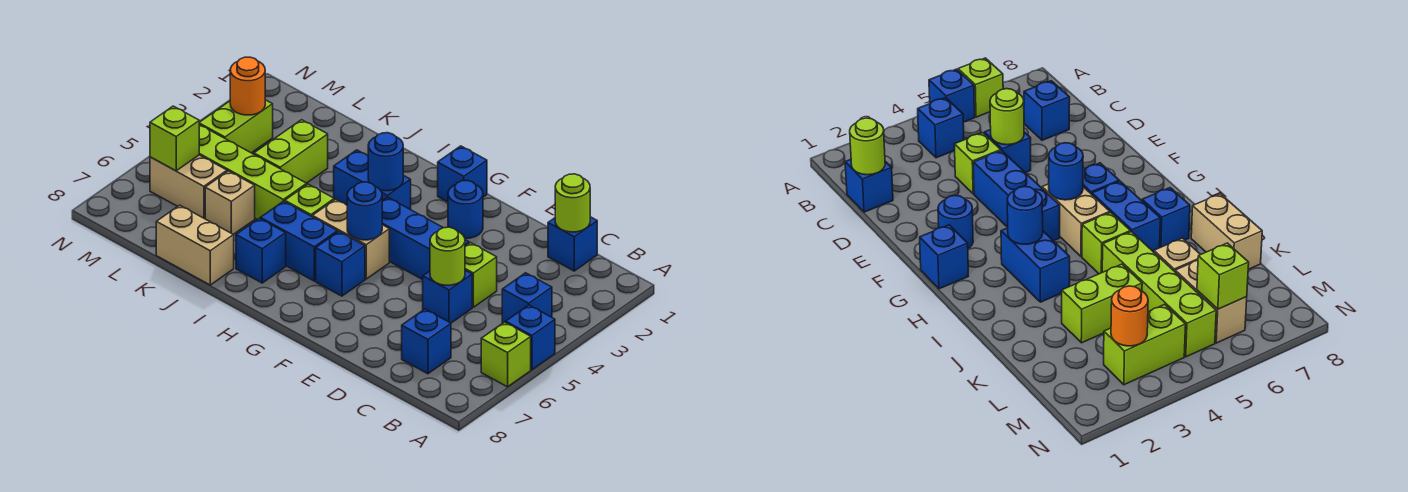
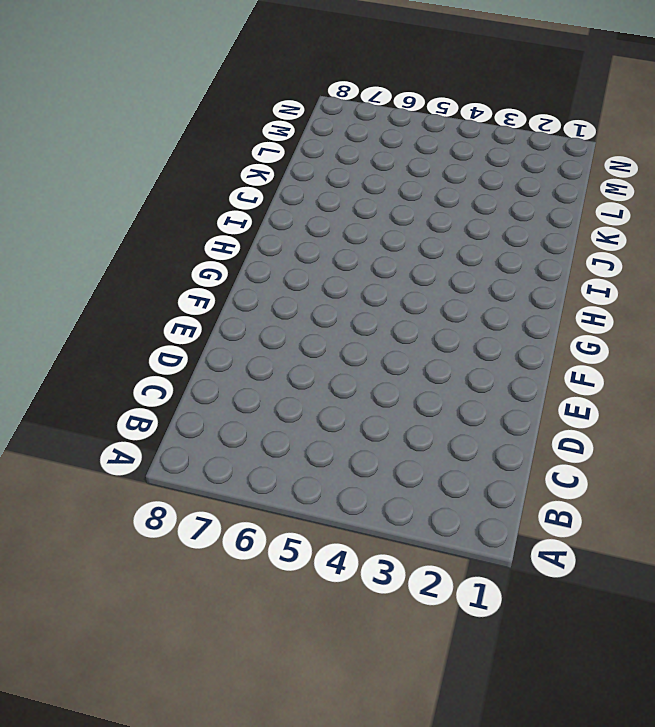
none -> blue 1x1 brick [506,305,555,370]
none -> lime 1x1 brick [481,322,531,387]
none -> blue 1x1 brick [502,273,552,323]

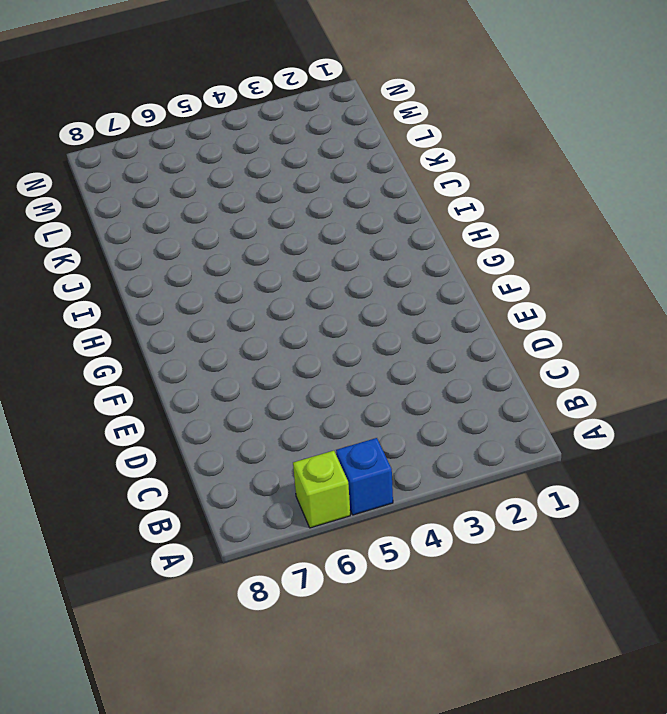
none -> blue 1x1 brick [502,273,552,323]
none -> blue 1x1 brick [548,217,597,271]
none -> blue 1x1 brick [402,309,451,374]

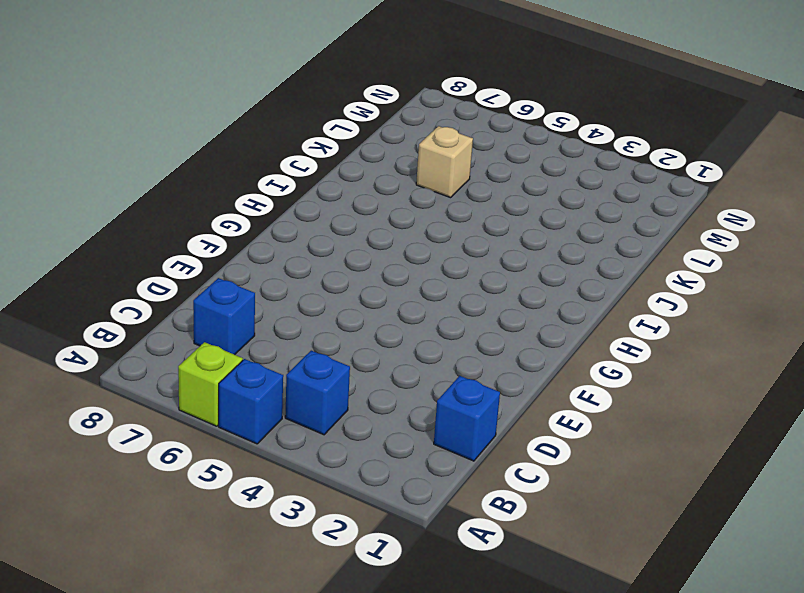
none -> lime 1x1 brick [465,243,497,307]
none -> blue 1x1 brick [423,270,472,323]
none -> blue 1x3 brick [382,197,469,280]

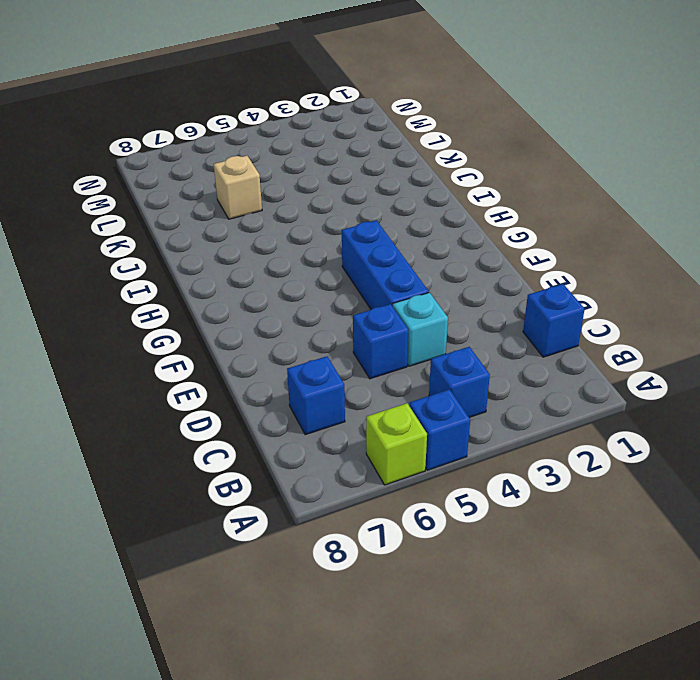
cyan 1x1 brick [393,293,448,366] -> lime 1x1 brick [465,243,497,307]
none -> blue 1x1 round brick [448,181,483,238]
none -> blue 1x1 brick [438,146,487,202]
none -> tan 1x2 brick [312,199,389,279]

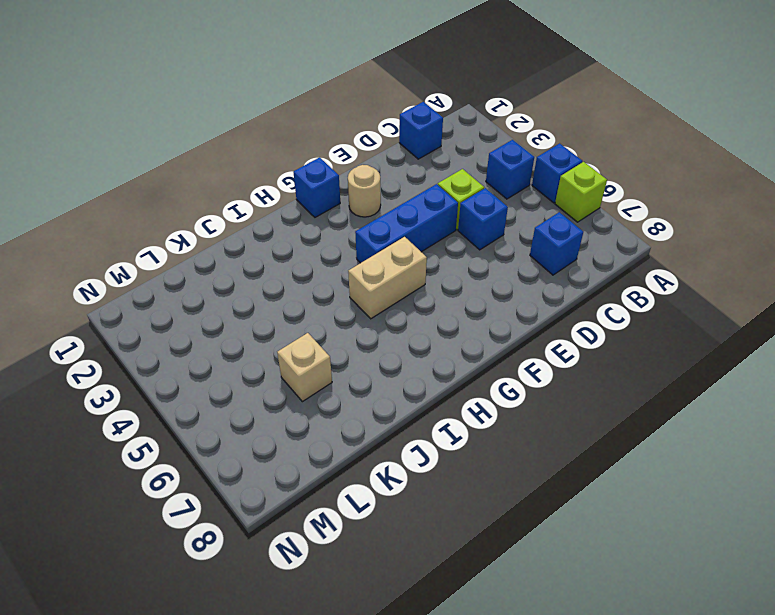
tan 1x1 round brick [348,165,381,217] -> blue 1x1 round brick [448,181,483,238]
none -> blue 1x1 brick [316,232,365,296]
none -> blue 1x2 brick [334,150,411,210]
none -> blue 1x2 brick [260,201,337,281]

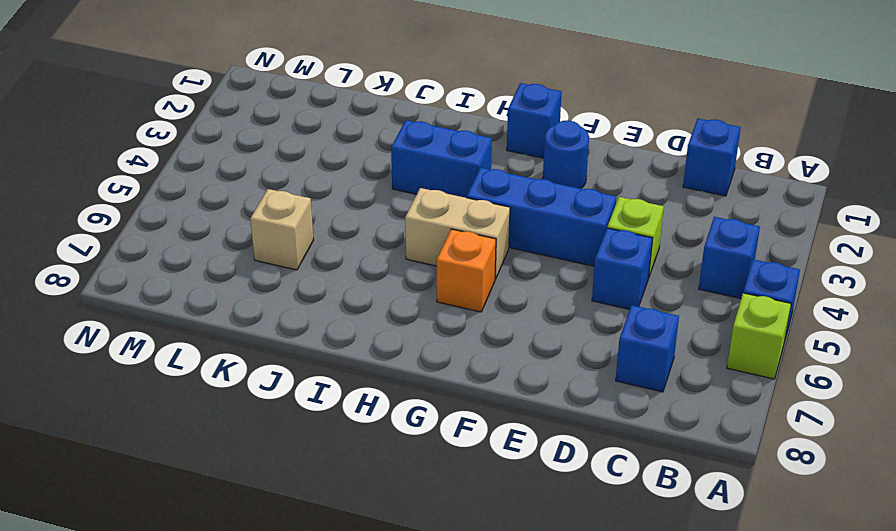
orange 1x1 brick [437,229,496,312] -> blue 1x1 brick [316,232,365,296]
none -> blue 1x2 brick [260,201,337,281]
none -> lime 1x1 brick [285,184,334,216]
none -> blue 1x1 brick [236,218,286,283]

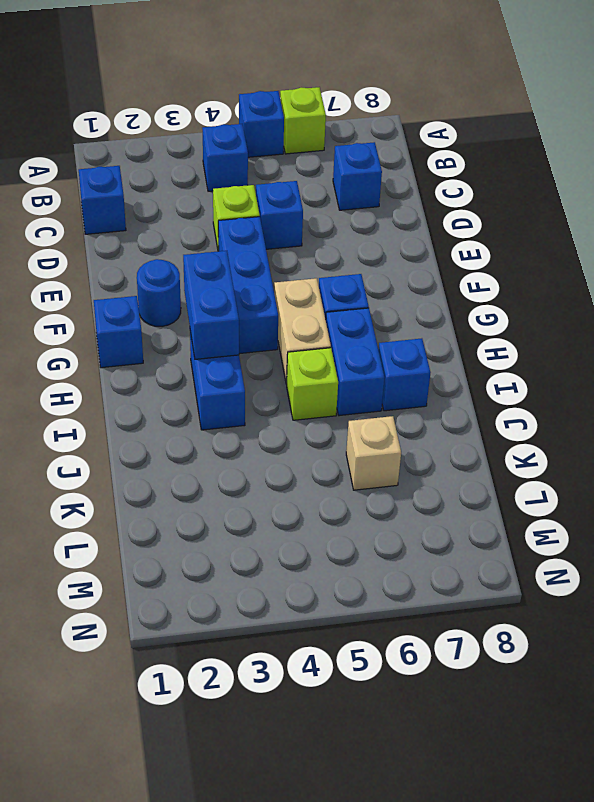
blue 1x2 brick [183,251,239,359] -> blue 1x1 round brick [368,133,403,191]
none -> lime 1x4 brick [199,125,307,219]
none -> tan 1x2 brick [156,205,234,285]
none -> lime 1x2 brick [254,120,328,183]

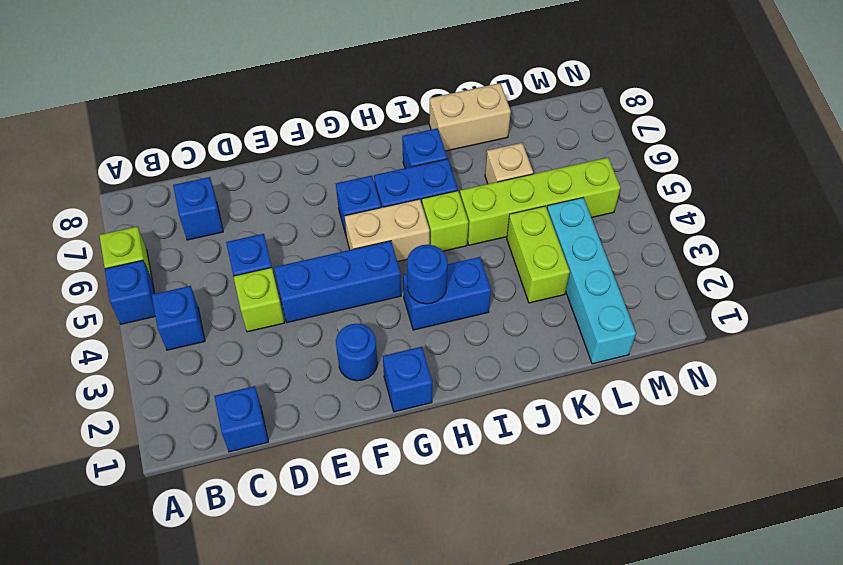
cyan 1x4 brick [547,198,636,364] -> none
none -> tan 1x2 brick [150,155,227,219]
none -> lime 1x2 brick [199,100,273,153]
none -> lime 1x1 round brick [555,174,590,232]

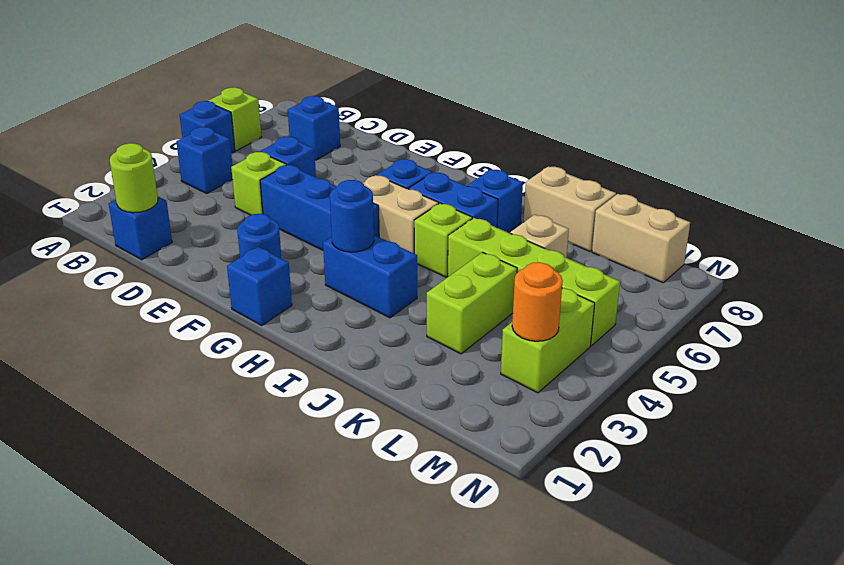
tan 1x2 brick [592,194,690,283] -> tan 1x2 brick moved to [150,155,227,219]
none -> lime 1x1 round brick [430,227,465,285]
none -> blue 1x1 round brick [347,182,382,240]
none -> lime 1x1 brick [150,106,199,171]

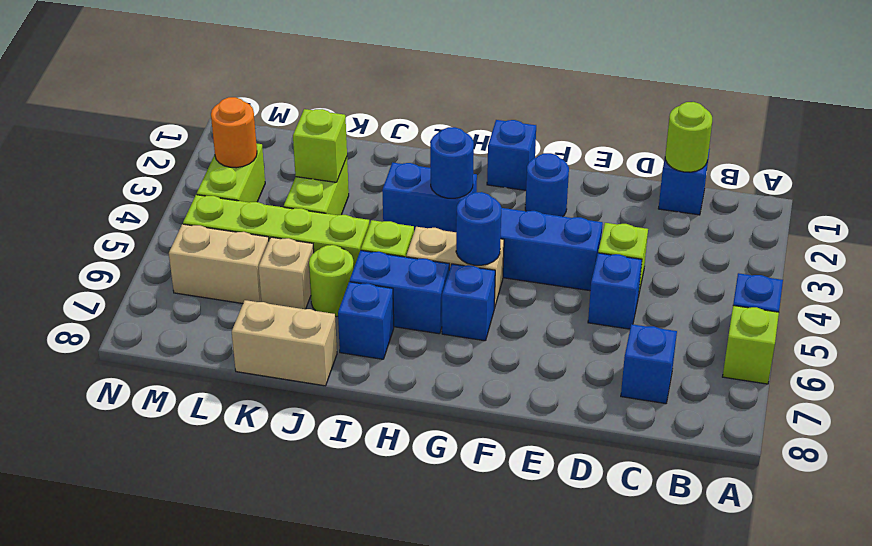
lime 1x1 round brick [309,245,354,317] -> lime 1x1 round brick moved to [430,227,465,285]
lime 1x1 brick [293,109,347,182] -> lime 1x1 brick moved to [150,106,199,171]
none -> blue 1x1 brick [502,273,552,323]

